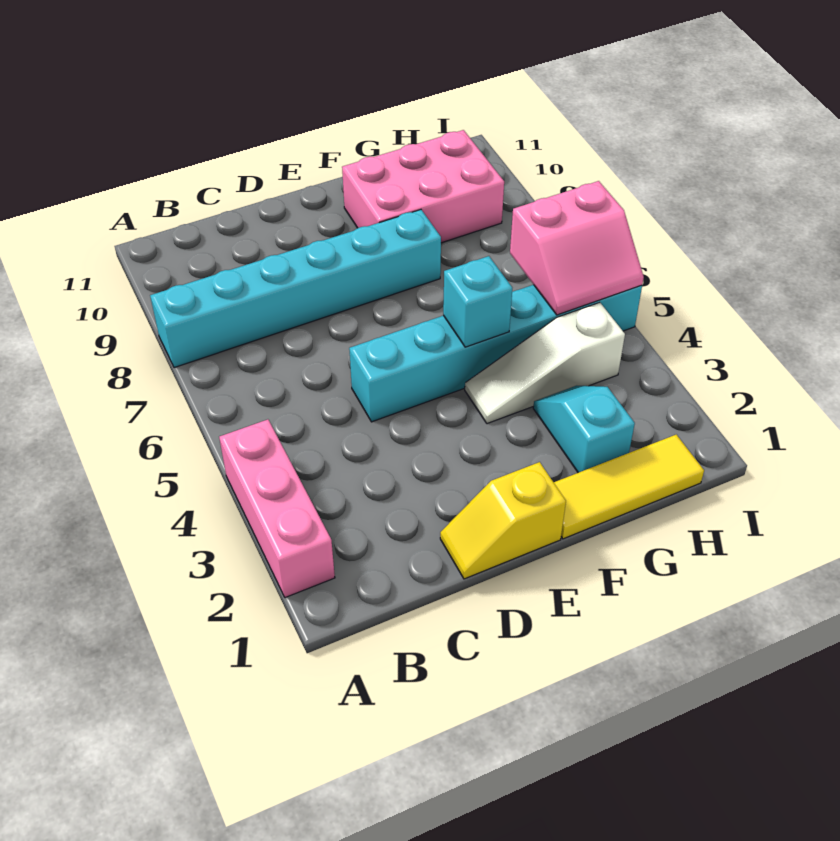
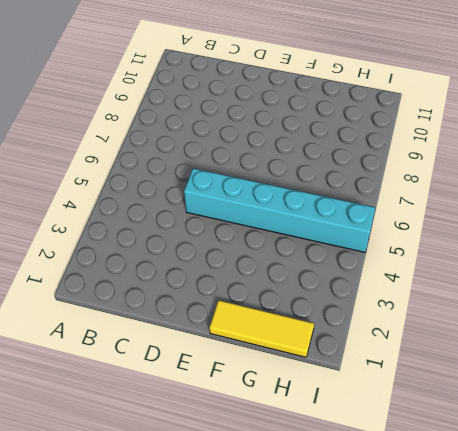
none -> pink 1x3 brick [219,419,335,598]
none -> cyan 1x6 brick [150,210,441,368]

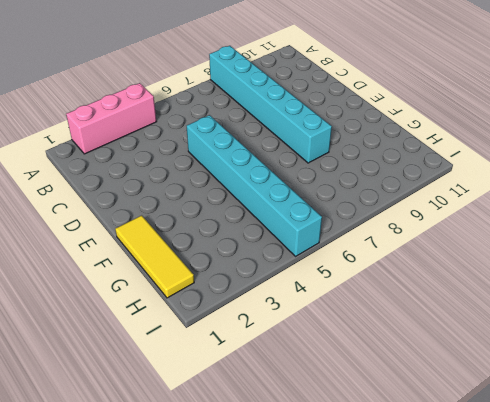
none -> yellow 1x2 slope [440,462,566,579]
none -> white 1x3 slope [465,302,625,424]

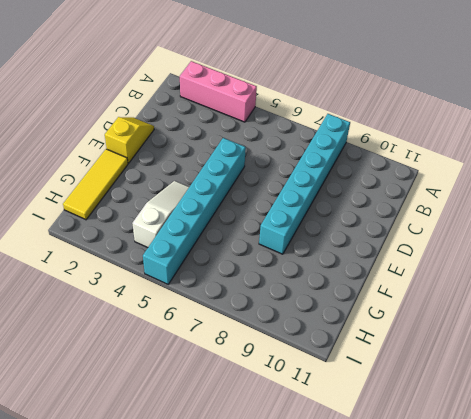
none -> pink 2x3 brick [342,130,504,243]
none -> cyan 1x2 slope [533,386,635,473]

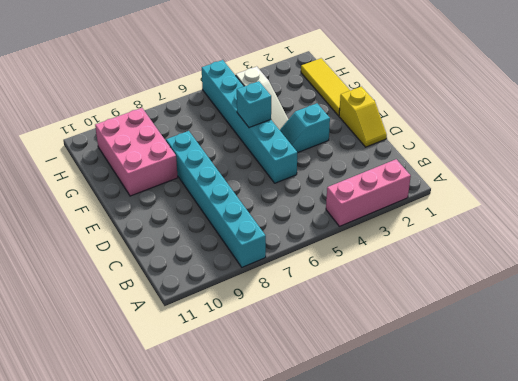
cyan 1x2 slope [280,103,330,152] -> cyan 1x2 slope moved to [533,386,635,473]
none -> pink 2x2 slope [510,181,644,315]

